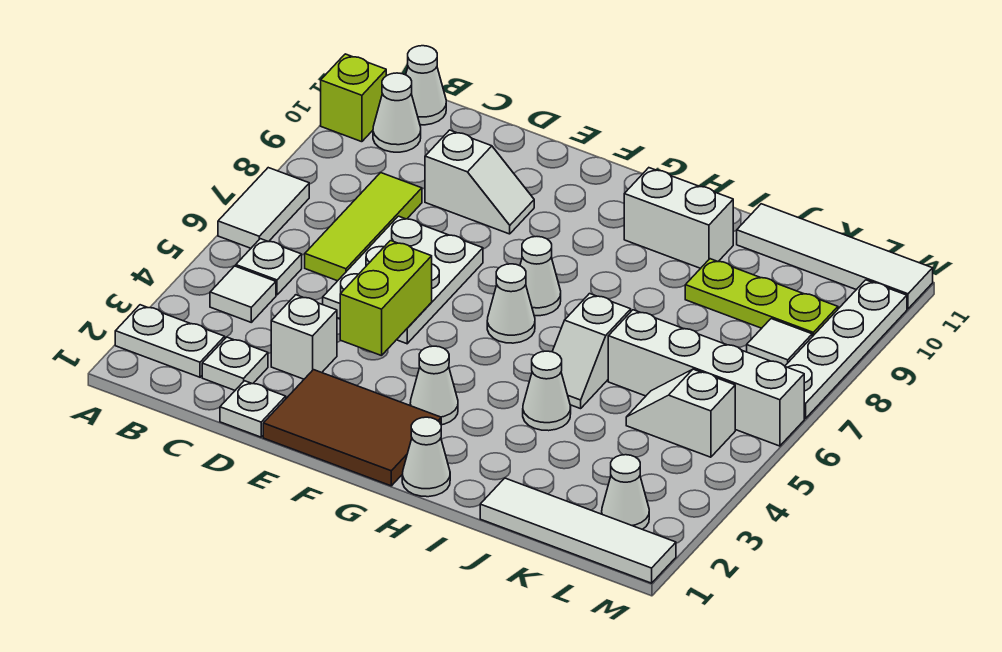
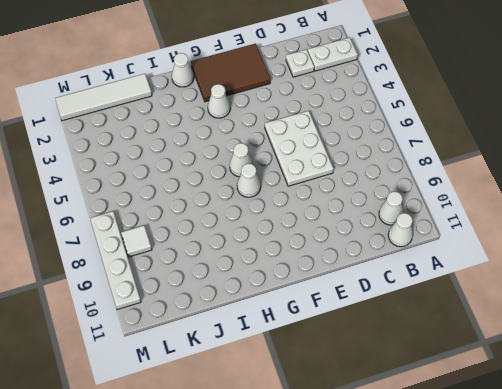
none -> white 1x2 tile [218,168,309,248]
none -> lime 1x1 brick [321,54,386,142]
none -> white 1x1 tile [210,266,276,322]
none -> white 1x1 plate [236,239,302,295]

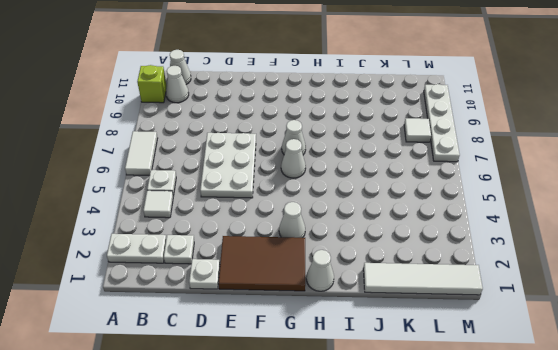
none -> lime 1x3 tile [305,173,422,281]
none -> white 1x1 brick [271,295,337,379]
none -> white 1x2 slope [425,130,534,234]
none -> white 1x2 brick [624,168,733,268]

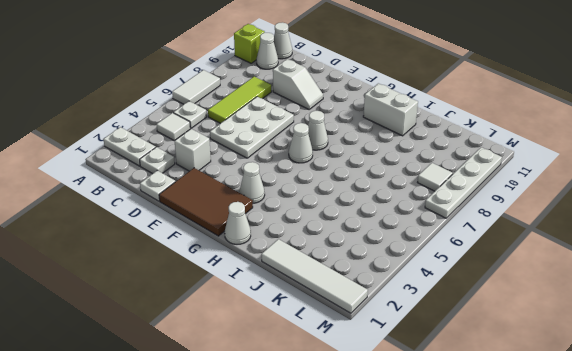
none -> white 1x1 cone [523,351,571,431]
none -> white 1x2 slope [552,294,631,409]
none -> white 1x4 brick [608,310,804,446]
none -> lime 1x3 plate [685,259,838,337]

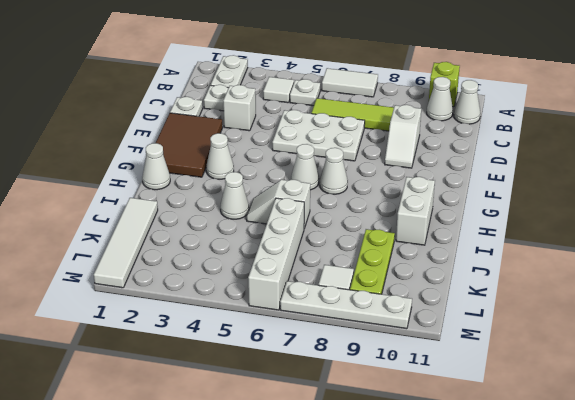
none -> white 1x4 tile [737,204,933,309]
none -> white 1x2 slope [626,369,735,457]
none -> white 1x1 cone [602,455,649,529]
none -> lime 1x2 brick [340,241,432,356]

